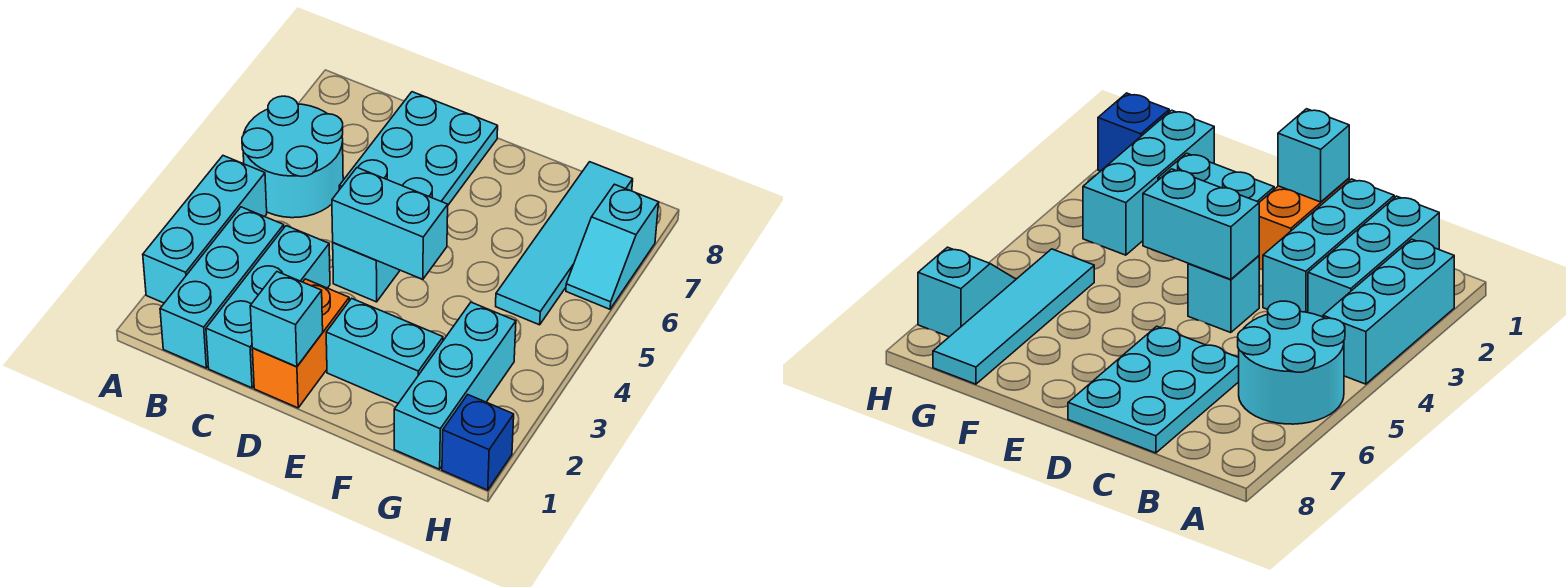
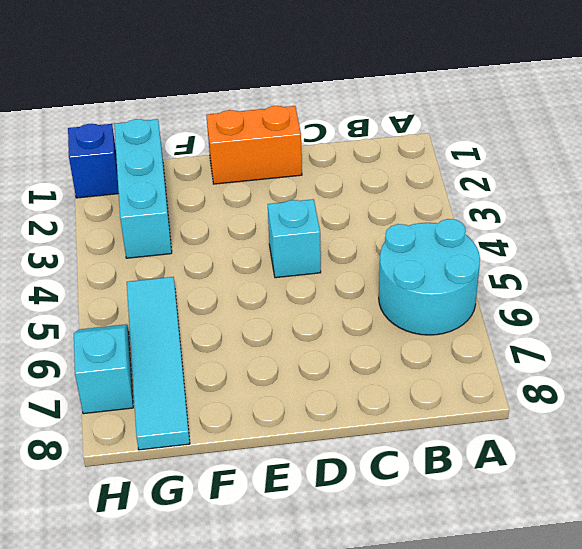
orange 1x2 brick [206,106,302,184] -> orange 1x2 brick turned to [252,279,349,408]
none -> cyan 1x3 brick [143,156,267,303]
none -> cyan 1x3 brick [160,207,284,368]
none -> cyan 1x3 brick [206,226,330,388]

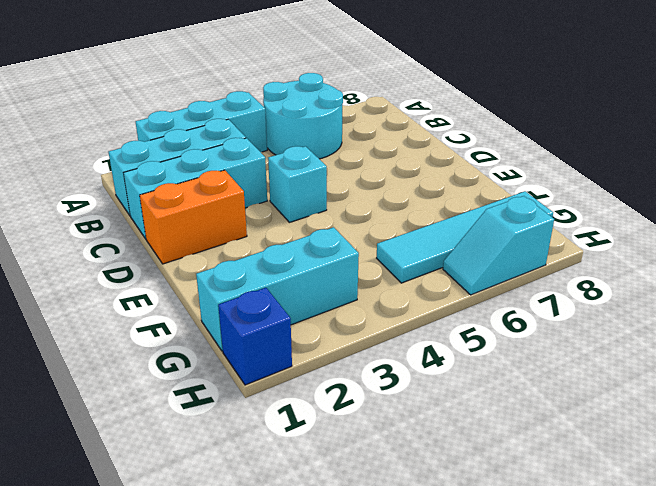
none -> cyan 2x3 plate [339,92,498,205]
none -> cyan 1x2 brick [326,298,443,403]
none -> cyan 1x1 brick [250,272,323,367]

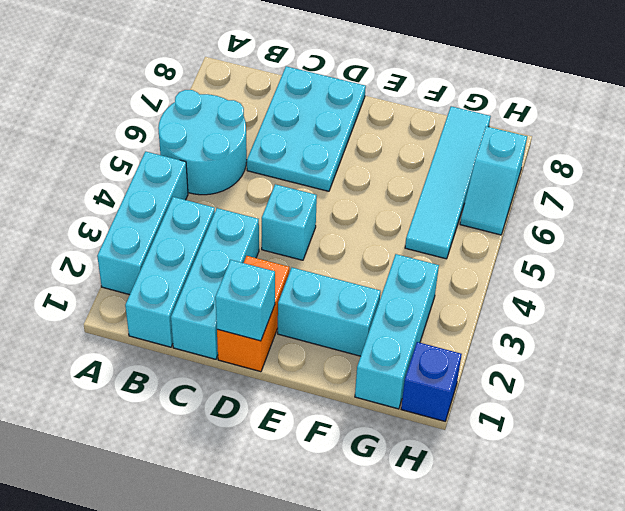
none -> cyan 1x2 brick [332,168,448,280]

